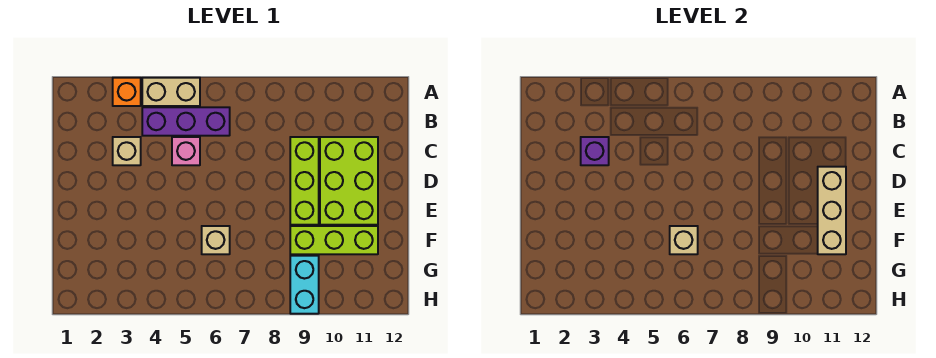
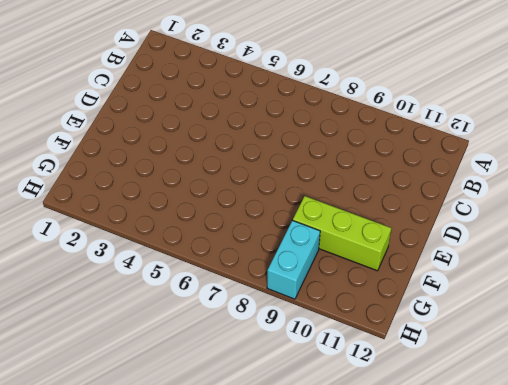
none -> orange 1x1 brick [113,78,141,106]
none -> tan 1x2 brick [142,78,200,106]
none -> purple 1x3 brick [142,107,230,136]

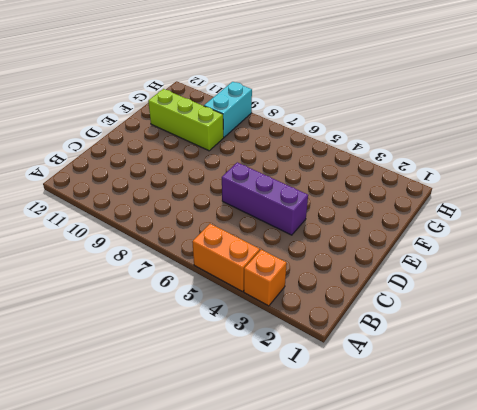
orange 1x2 brick [192,224,260,292] -> tan 1x2 brick [142,78,200,106]
purple 1x3 brick [222,162,308,235] -> purple 1x3 brick moved to [142,107,230,136]
none -> tan 1x1 brick [113,137,141,165]
none -> pink 1x1 brick [172,137,200,165]
none -> lime 1x3 brick [290,137,319,225]

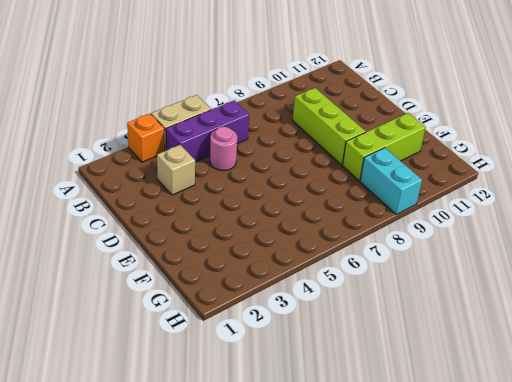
pink 1x1 round brick [210,127,237,171] -> pink 1x1 brick [172,137,200,165]
none -> lime 2x3 brick [320,137,378,225]
none -> tan 1x1 brick [202,226,230,254]
none -> purple 1x1 brick [581,137,609,165]

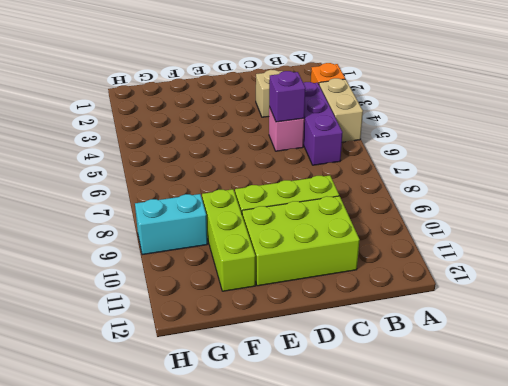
purple 1x1 brick [269,71,306,122] -> purple 1x1 brick moved to [581,137,609,165]
none -> tan 1x1 brick [202,226,230,254]
none -> tan 1x3 brick [818,167,846,254]
none -> tan 1x1 brick [670,226,698,254]

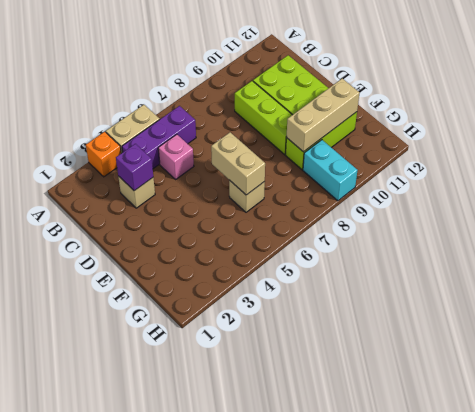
tan 1x2 brick [211,132,265,195] -> tan 1x1 brick [670,226,698,254]
tan 1x3 brick [286,79,359,152] -> tan 1x3 brick turned to [818,167,846,254]

